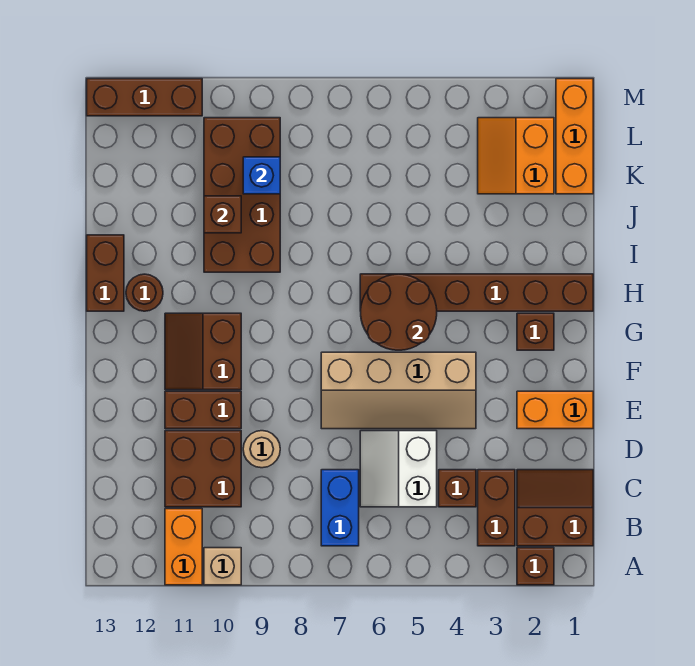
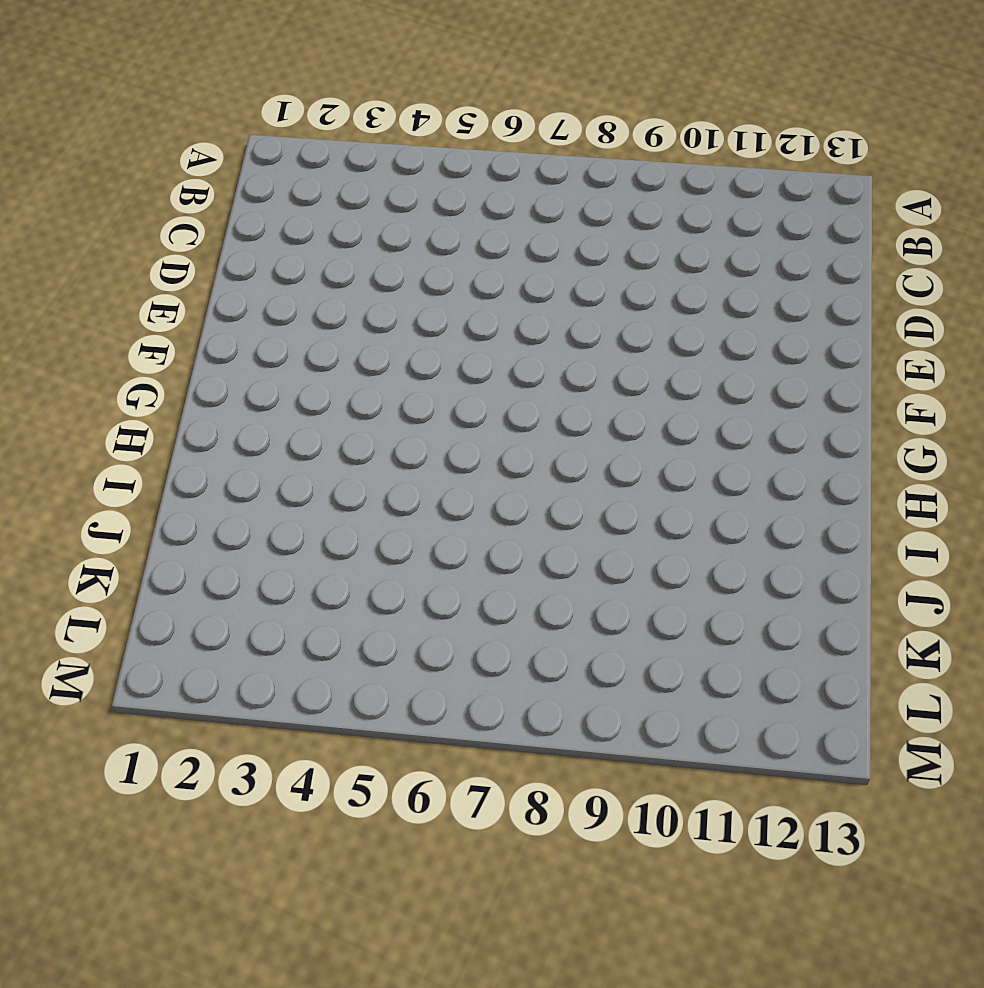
none -> brown 1x1 brick [517,548,554,585]
none -> tan 1x1 brick [204,548,241,585]
none -> orange 1x2 brick [165,509,202,585]

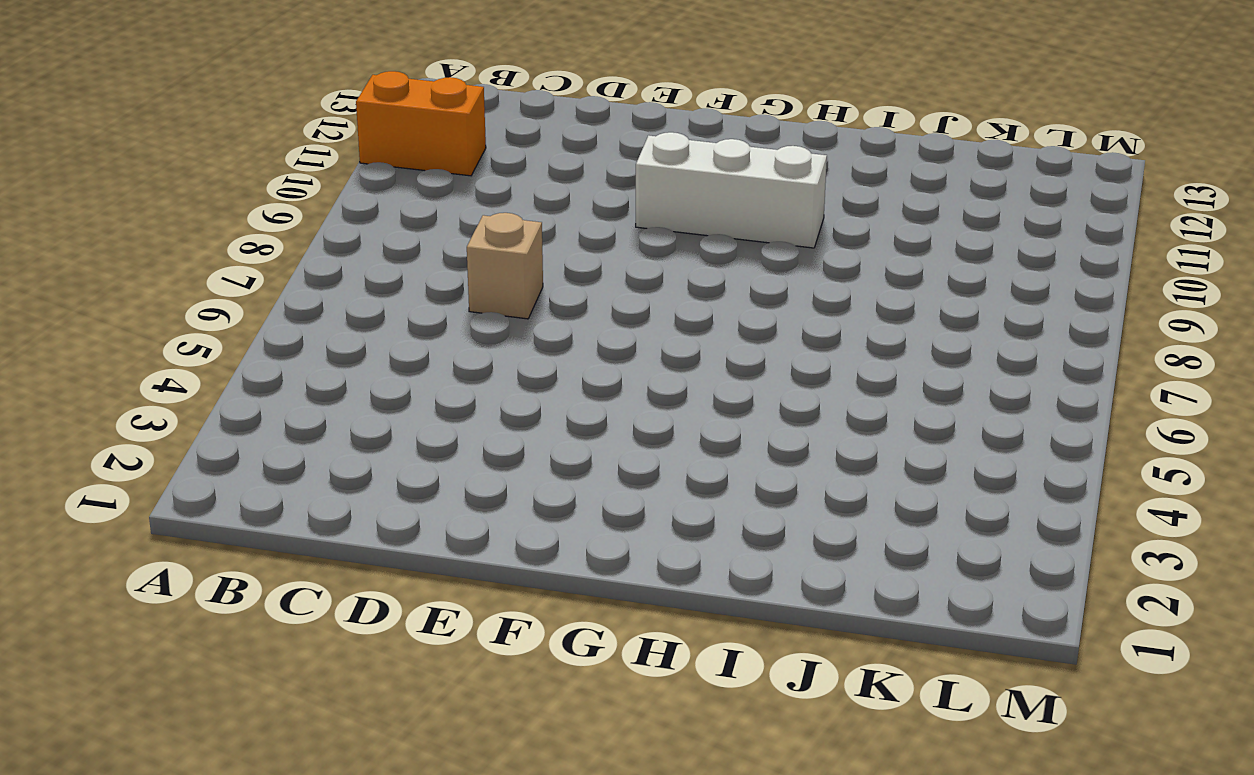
tan 1x1 brick [467,213,543,319] -> tan 1x1 brick moved to [204,548,241,585]
white 1x3 brick [636,132,827,248] -> brown 2x2 slope [165,313,241,390]
none -> brown 1x1 brick [517,548,554,585]
none -> brown 2x2 slope [517,470,593,546]
none -> brown 1x2 brick [478,470,515,546]

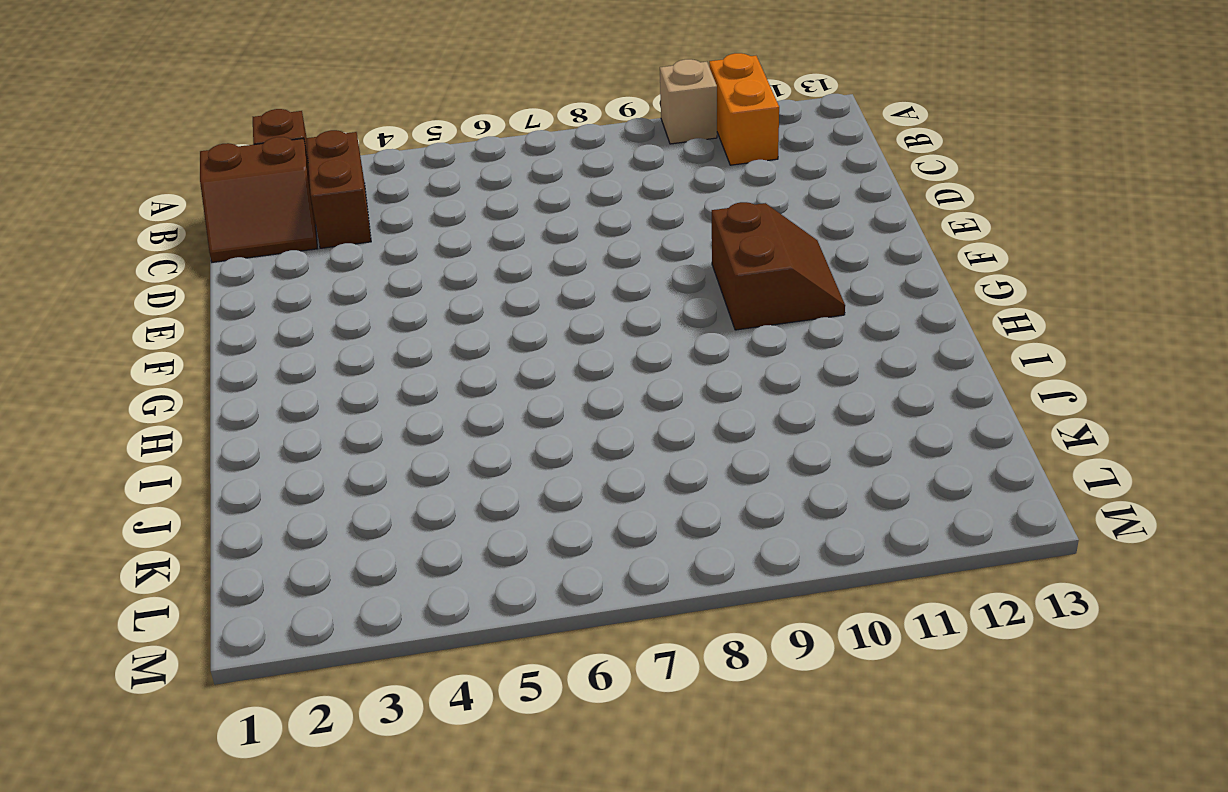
none -> blue 1x2 brick [321,470,359,546]
none -> brown 1x1 brick [439,470,476,507]
none -> white 2x2 slope [360,431,437,507]

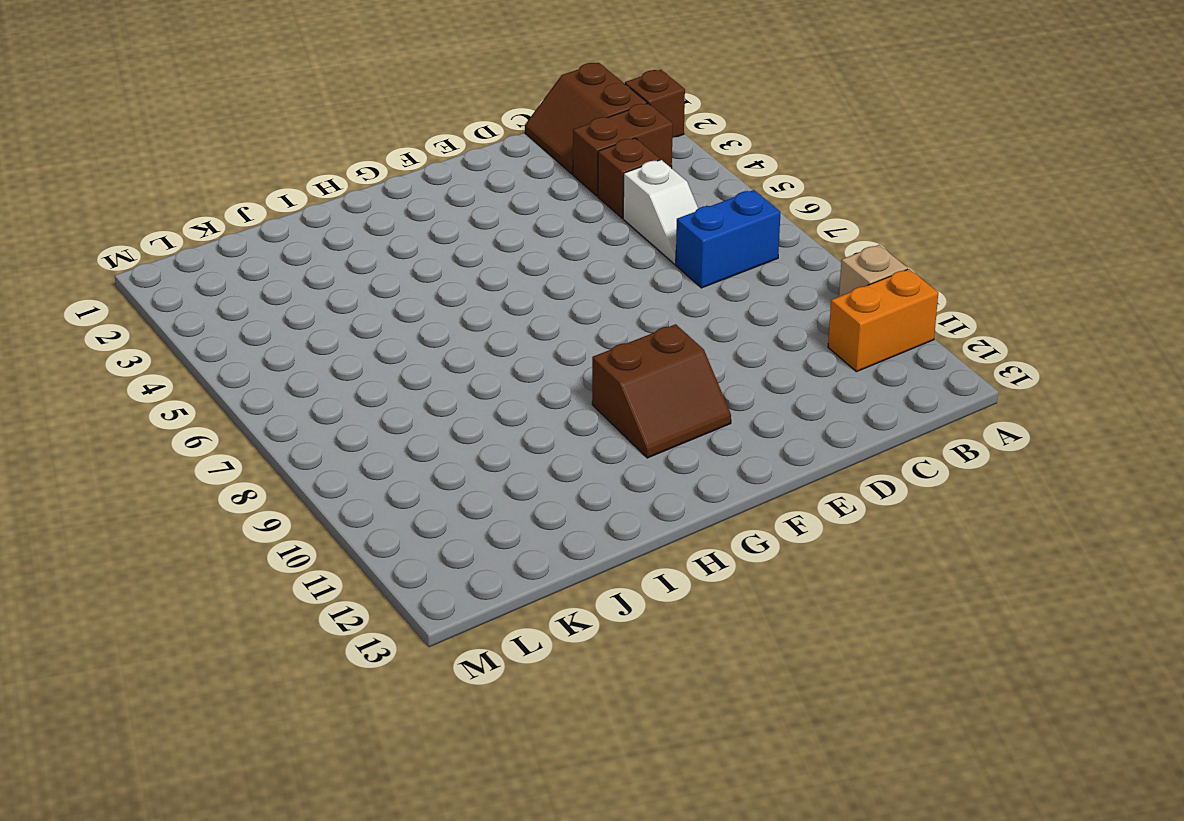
white 1x2 slope [623,160,698,264] -> white 2x2 slope [360,431,437,507]
none -> brown 2x2 brick [165,431,241,507]
none -> tan 1x1 round brick [243,431,280,468]
none -> orange 1x2 brick [517,391,593,429]

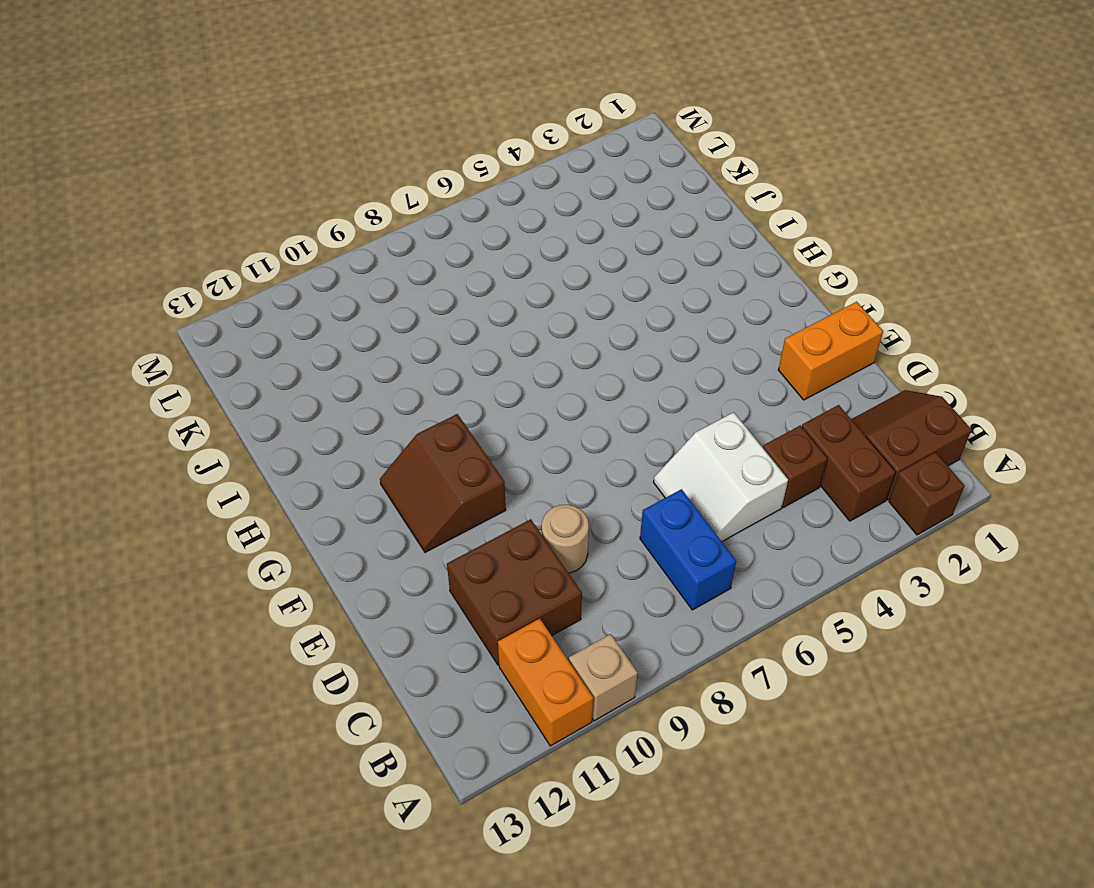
none -> tan 2x4 slope [321,352,476,429]
none -> brown 1x2 brick [165,391,241,429]
none -> brown 1x1 brick [517,313,554,350]

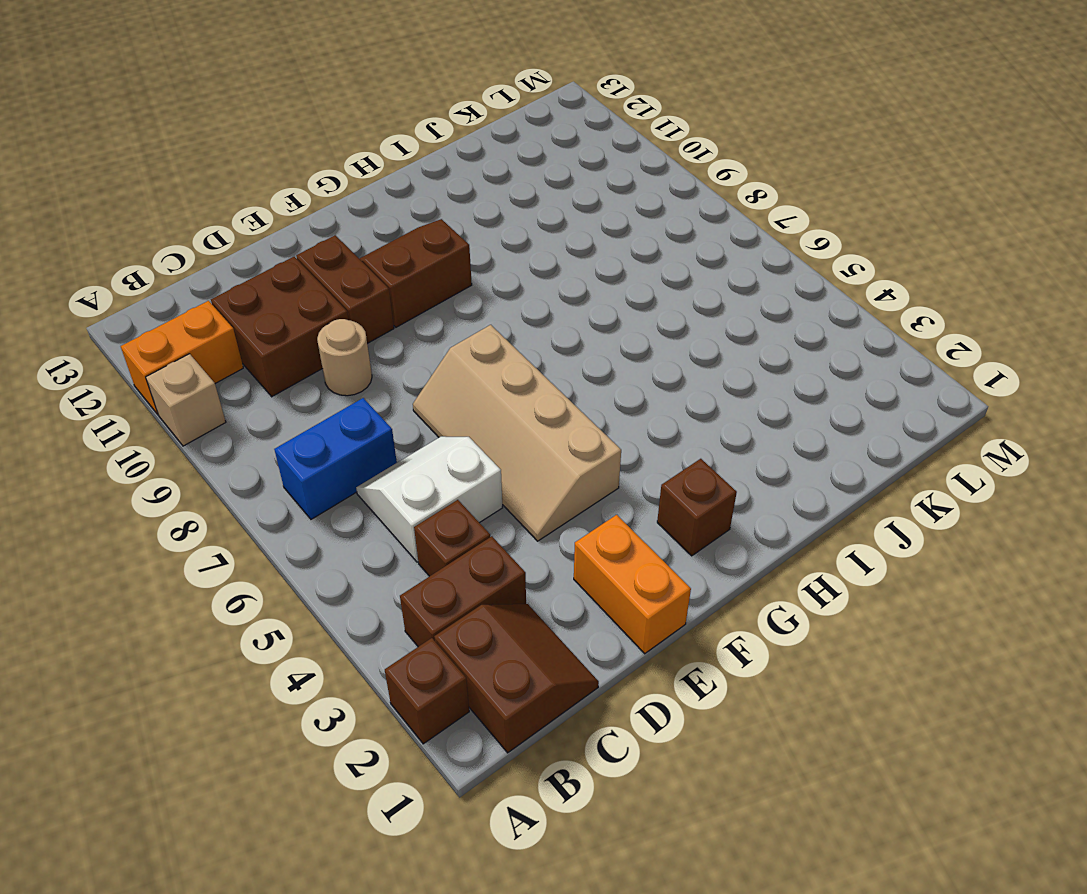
none -> brown 1x6 brick [360,274,593,311]
none -> brown 1x1 round brick [126,274,163,311]
none -> brown 1x2 brick [87,235,124,311]

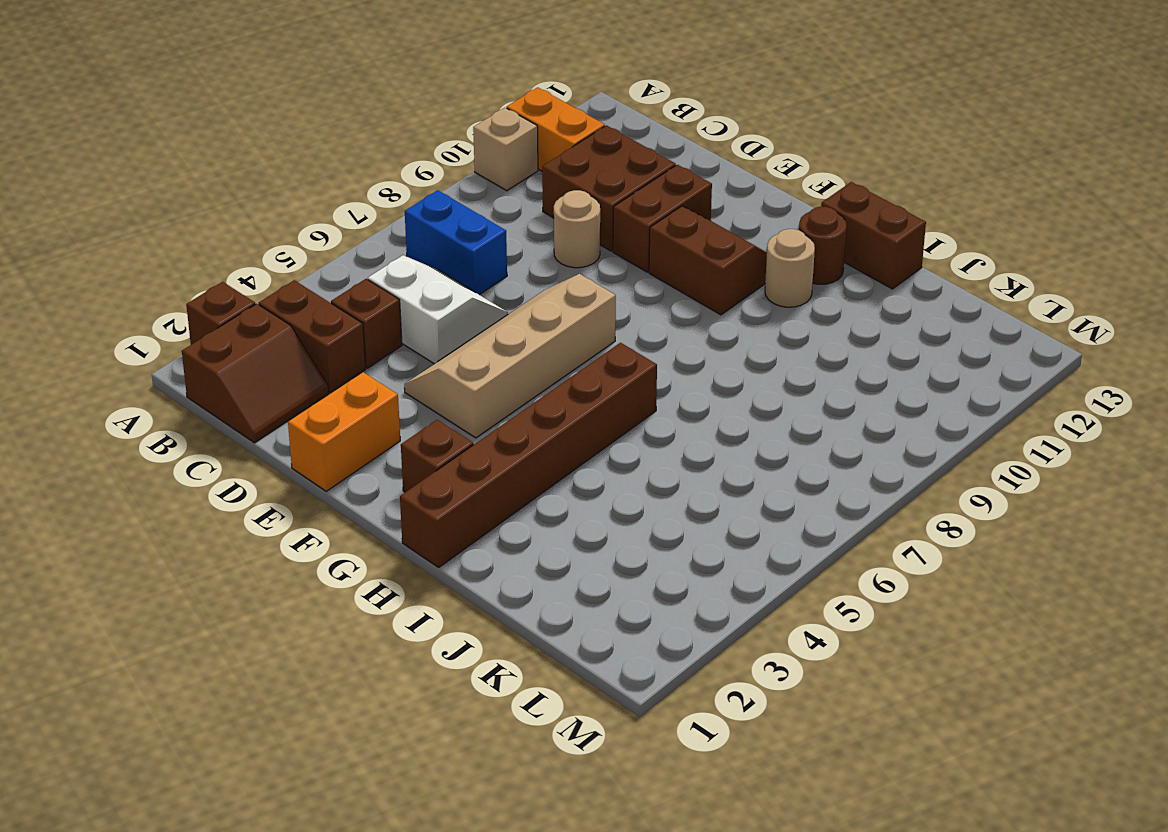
tan 1x1 round brick [765,229,815,307] -> none
none -> brown 2x4 brick [204,118,280,272]
none -> orange 1x3 brick [556,79,593,194]
none -> orange 2x2 slope [478,118,554,194]

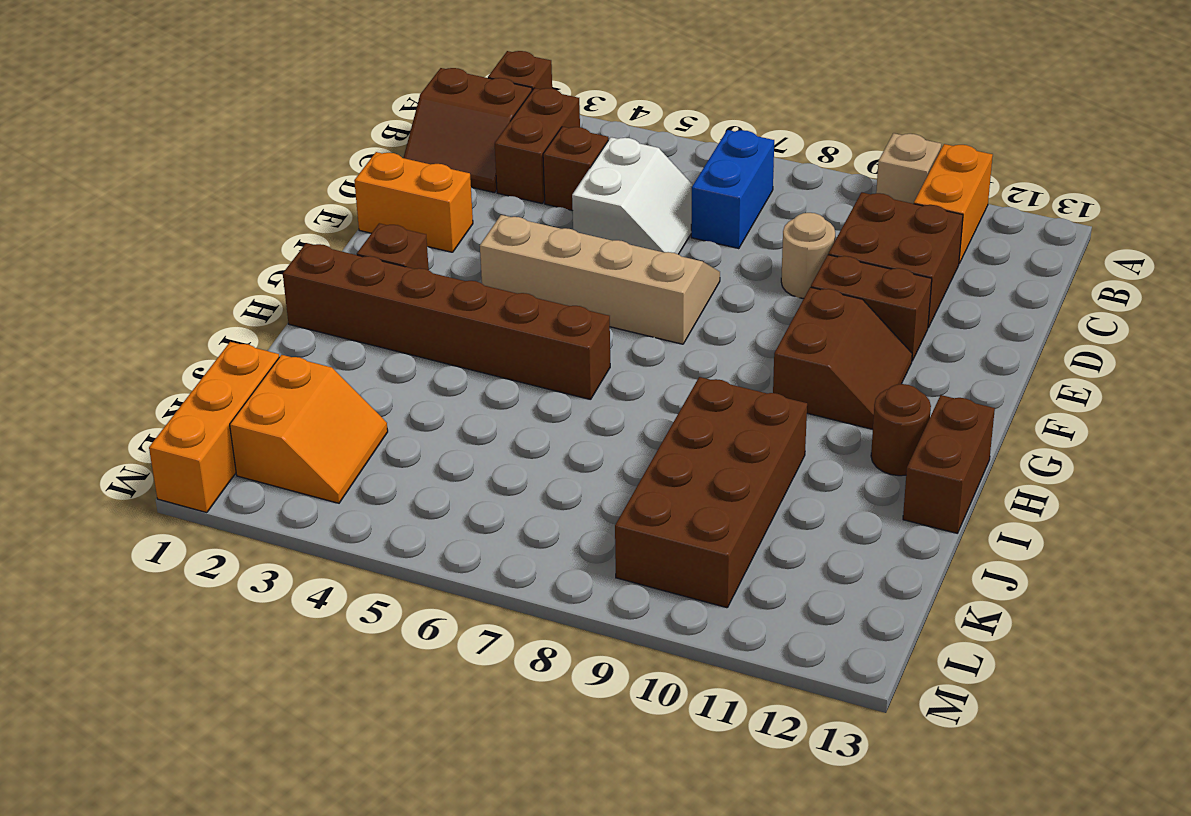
none -> brown 1x3 brick [87,79,202,116]
none -> brown 2x2 round brick [361,274,437,350]
none -> brown 1x1 brick [204,196,241,233]

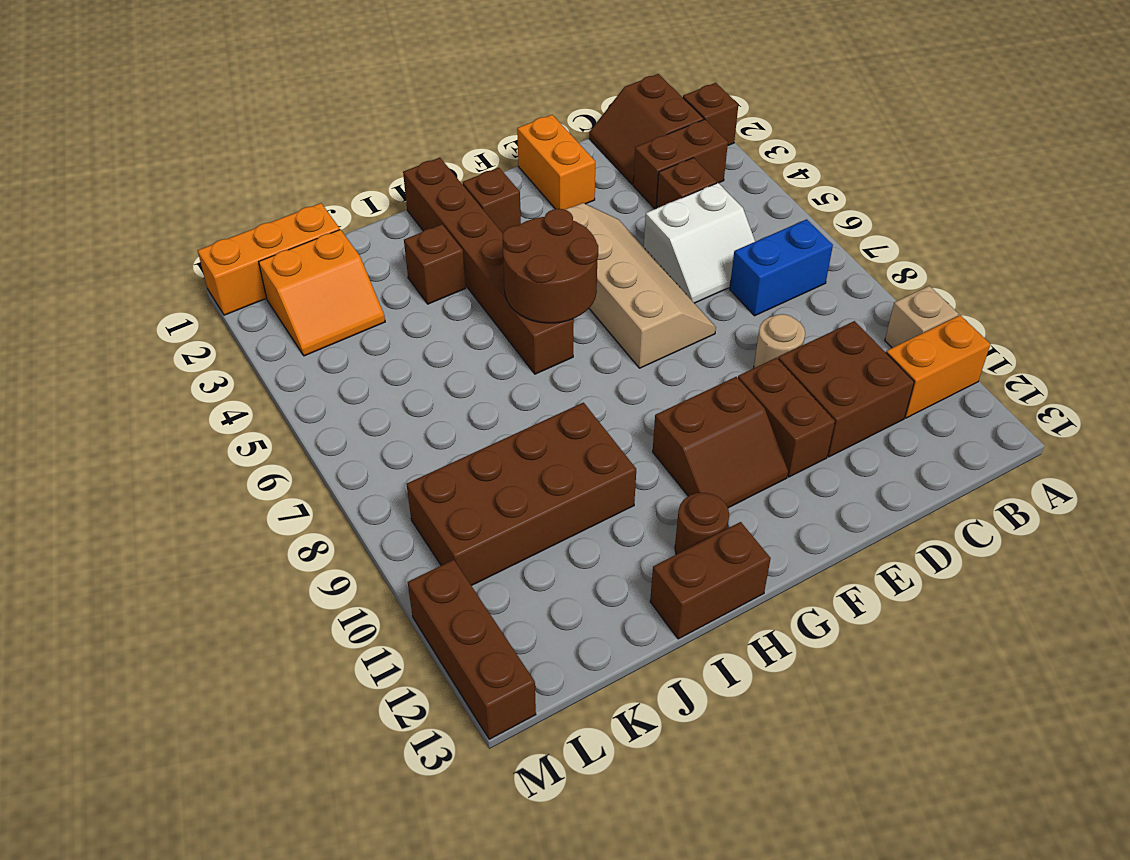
brown 1x1 brick [404,224,466,304] -> brown 1x1 brick moved to [204,196,241,233]
none -> blue 1x1 brick [243,157,280,194]

